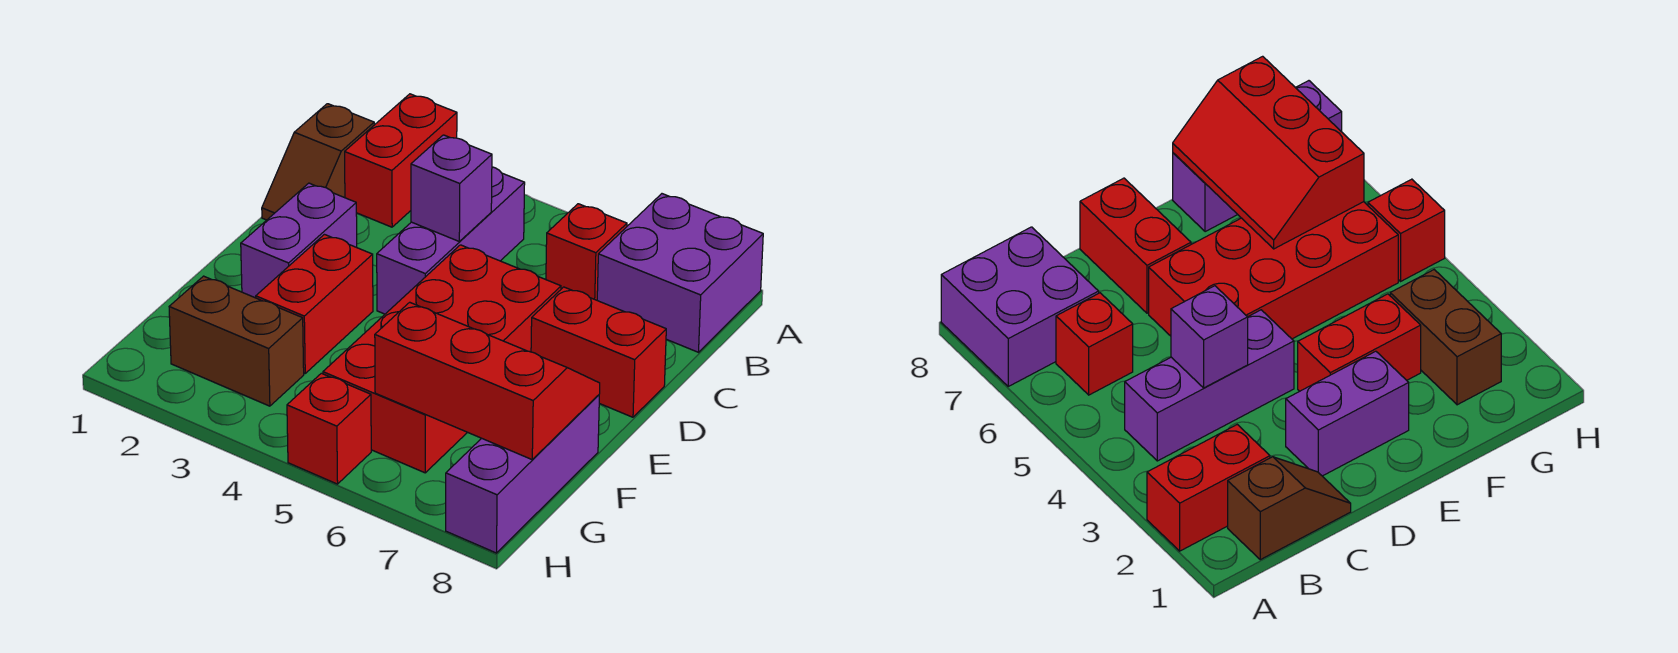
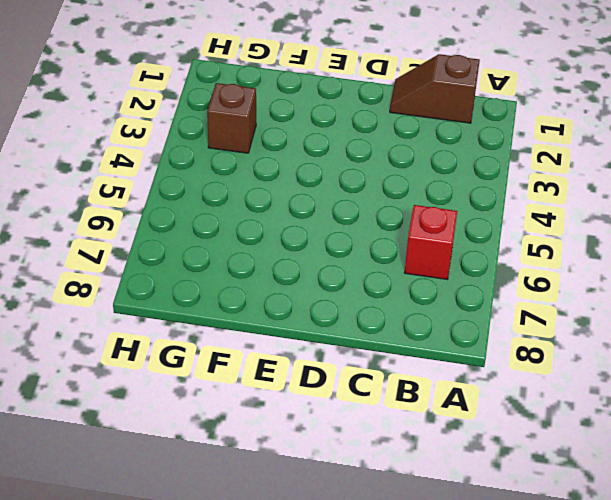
brown 1x1 brick [207,83,256,153] -> brown 1x2 brick [169,276,304,406]
none -> red 1x2 brick [345,94,457,227]
none -> purple 2x2 brick [597,194,763,352]
none -> purple 1x3 brick [377,167,525,314]

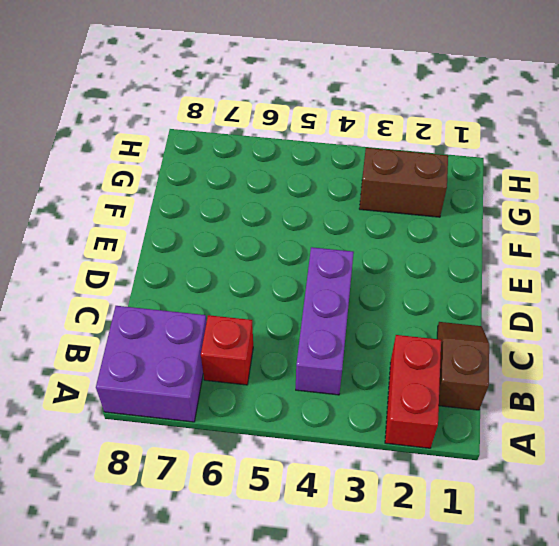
none -> purple 1x2 brick [241,183,357,298]
none -> red 2x4 brick [323,245,561,473]
none -> red 1x2 brick [531,287,666,417]

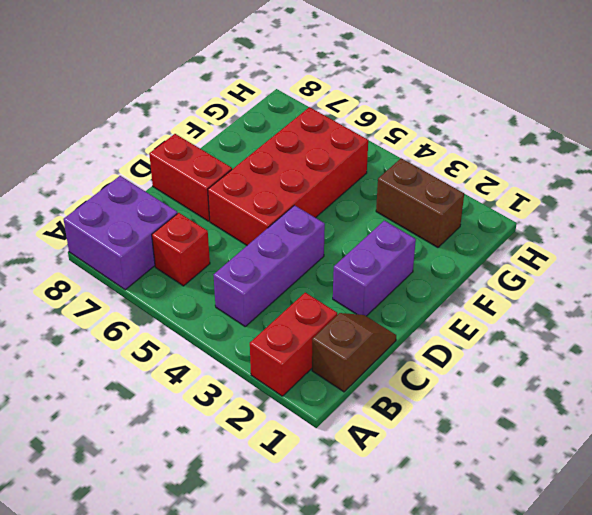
none -> red 1x2 brick [256,234,373,373]
none -> purple 1x3 brick [446,395,599,553]
none -> red 1x1 brick [287,373,371,484]

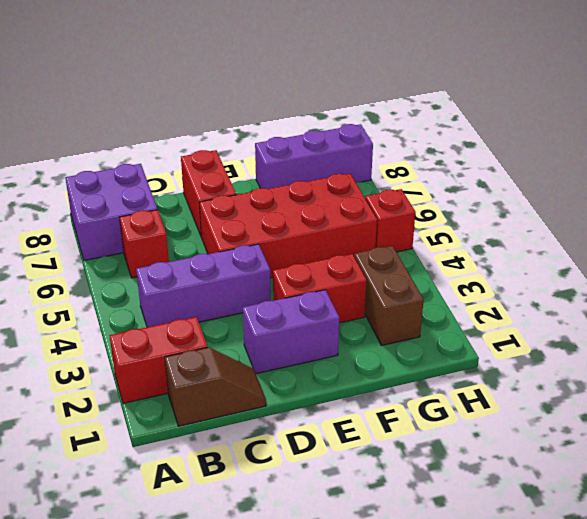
none -> purple 1x1 brick [411,135,492,241]
none -> red 2x3 slope [375,302,600,459]

